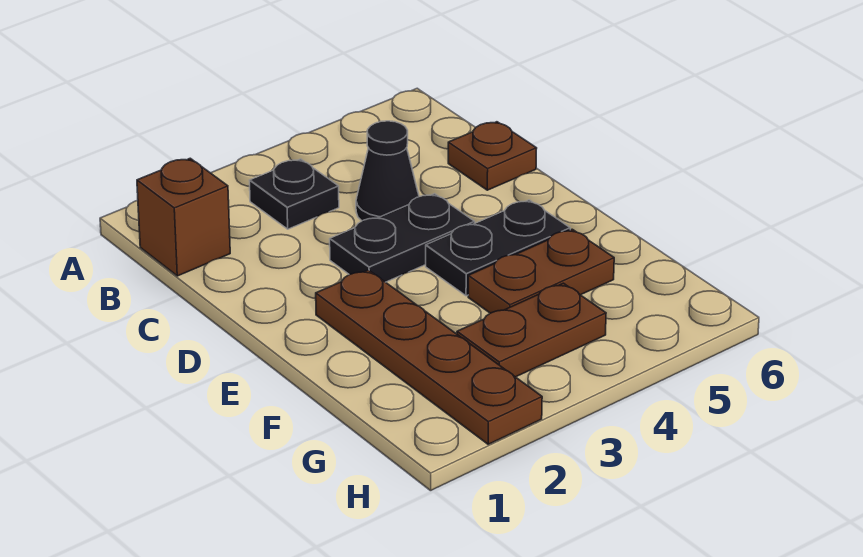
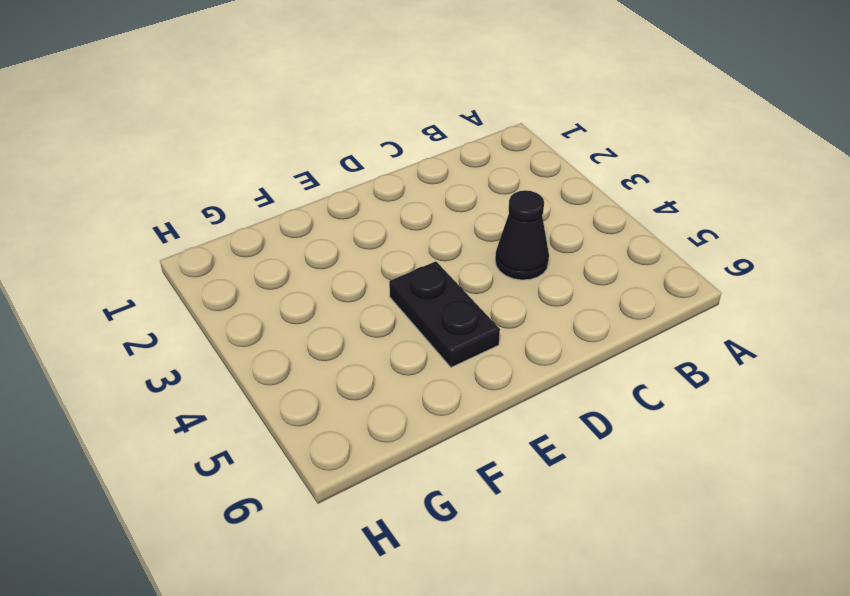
none -> brown 1x1 brick [137,158,230,276]
none -> black 1x1 plate [250,159,339,229]

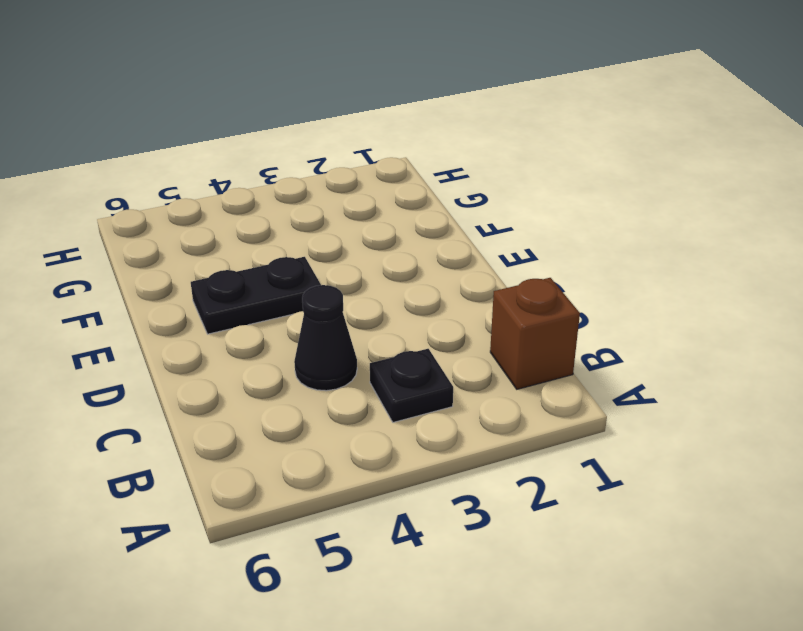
none -> brown 1x1 plate [448,122,537,190]
none -> black 1x2 plate [330,194,475,282]

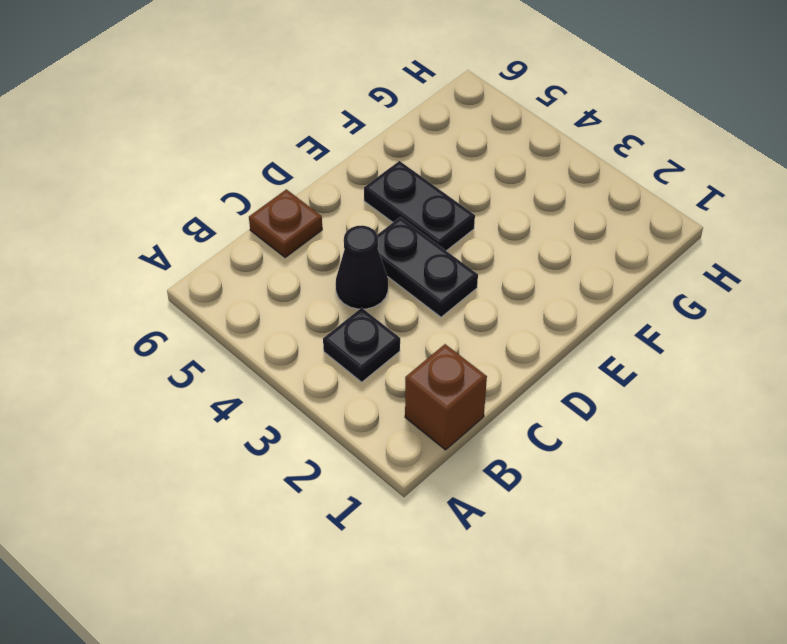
none -> brown 1x4 plate [316,270,542,444]
none -> brown 1x2 plate [468,229,614,313]

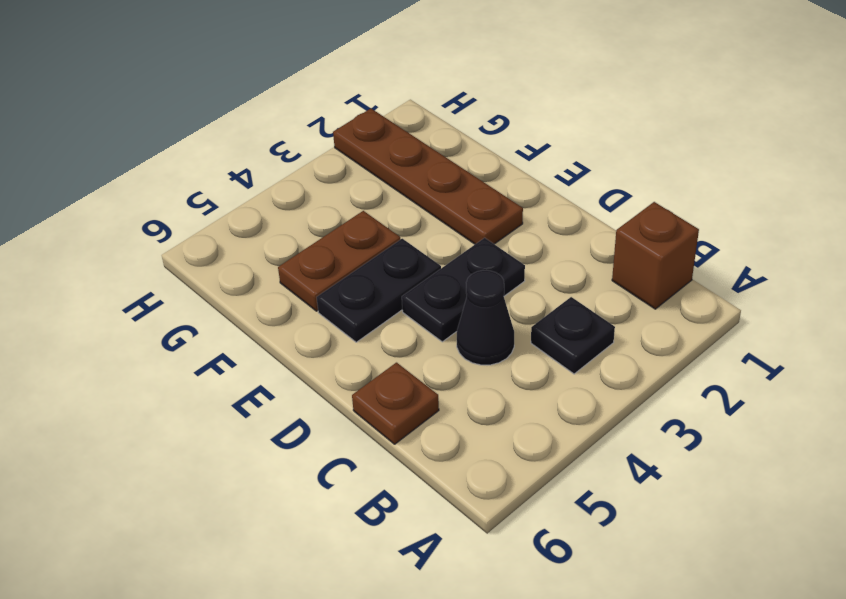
none -> brown 1x2 plate [457,283,606,377]

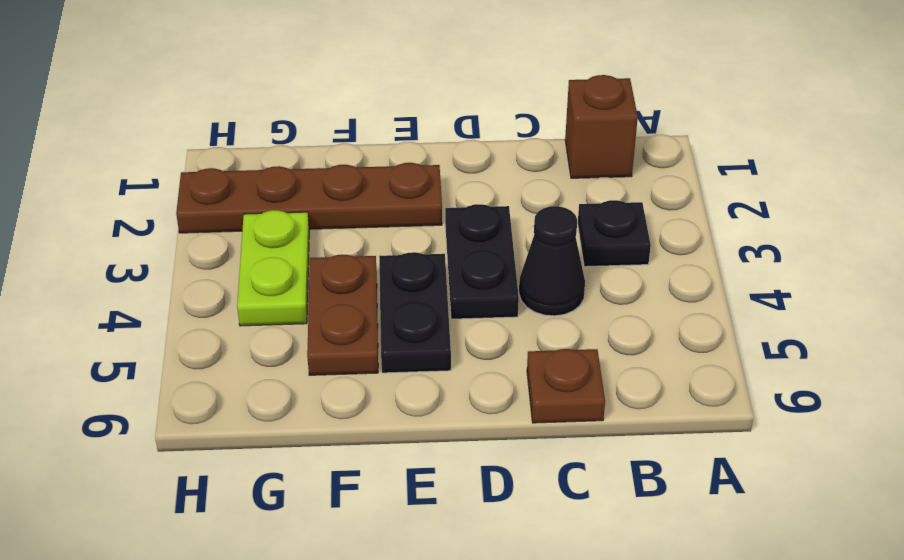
lime 1x2 plate [237,210,309,326] -> brown 1x2 plate [457,283,606,377]

